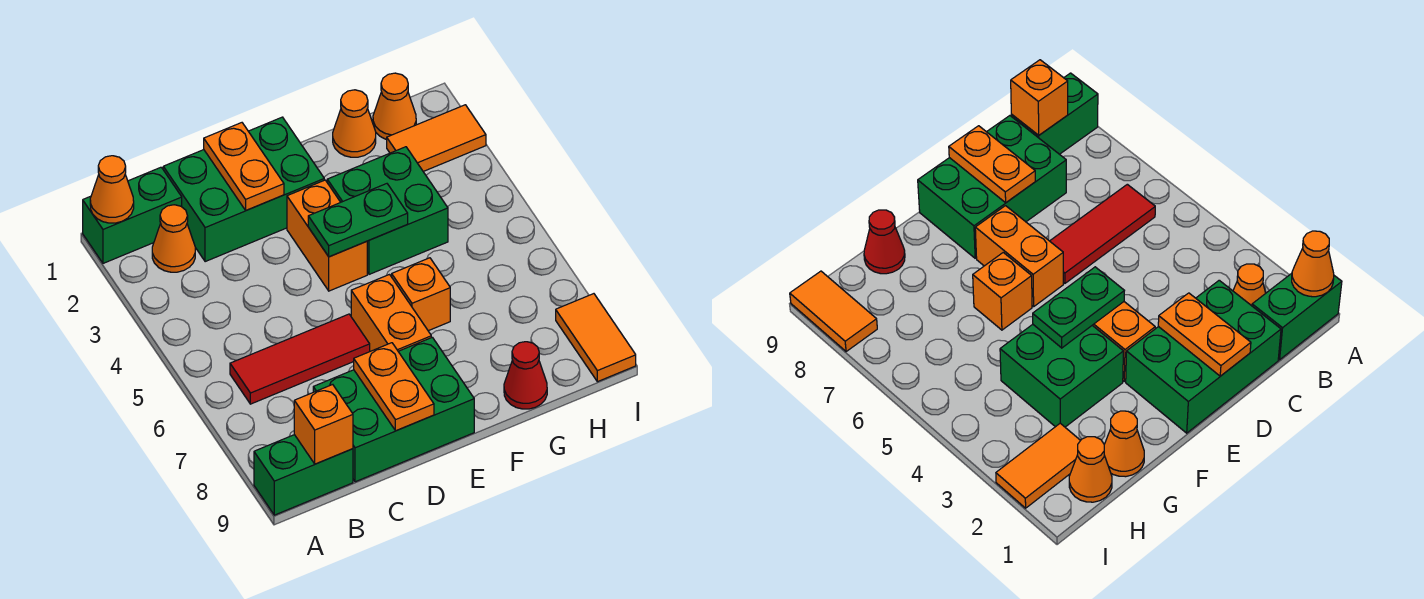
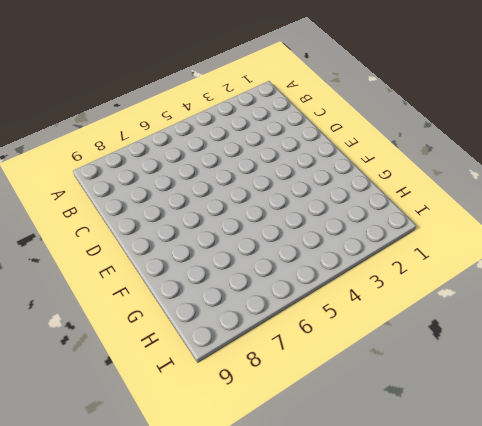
none -> green 1x2 brick [83,167,182,263]
none -> green 1x2 brick [254,435,353,515]
none -> orange 1x1 cone [152,205,195,272]

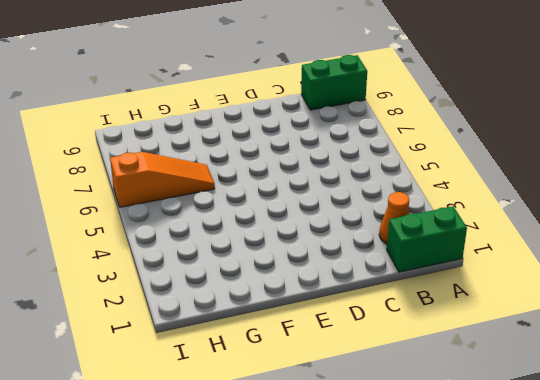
orange 1x3 slope [110,152,215,207] -> none
none -> red 1x3 tile [230,314,370,404]
none -> green 2x3 brick [163,117,324,262]
none -> green 2x3 brick [313,337,474,482]

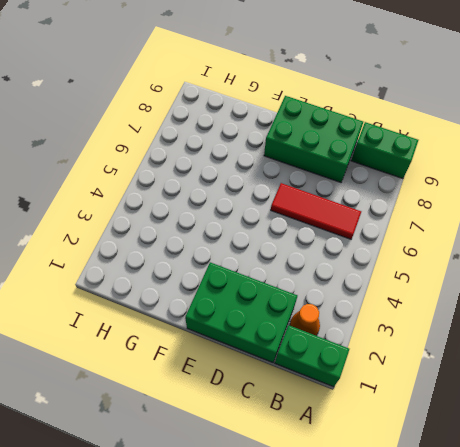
none -> orange 1x2 brick [287,180,367,291]
none -> orange 1x2 brick [351,275,431,351]
none -> green 2x2 brick [327,147,448,274]

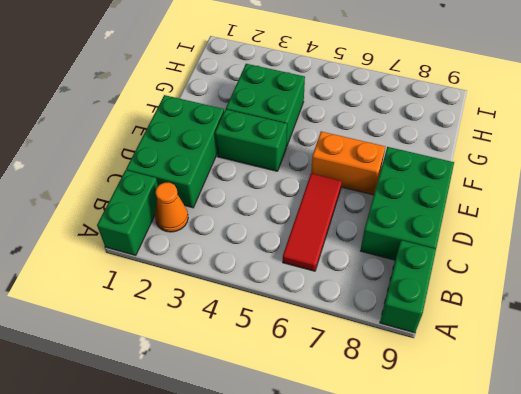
green 1x2 brick [215,109,287,171] -> orange 1x2 brick [287,180,367,291]
none -> orange 1x1 brick [392,258,450,331]
none -> orange 1x1 cone [333,90,376,157]
none -> red 1x1 cone [504,342,547,409]

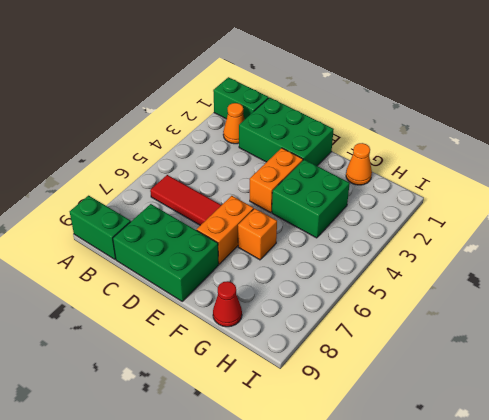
none -> orange 1x1 cone [373,73,416,139]
none -> orange 1x2 tile [387,105,486,172]
none -> orange 1x2 tile [556,294,636,382]

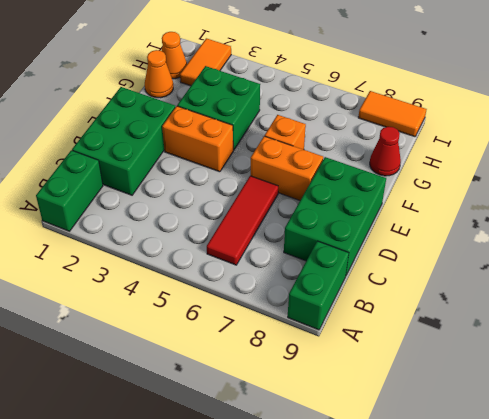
none -> orange 1x1 cone [152,205,195,272]
none -> orange 1x1 cone [90,156,134,223]
none -> orange 1x1 brick [294,385,353,464]

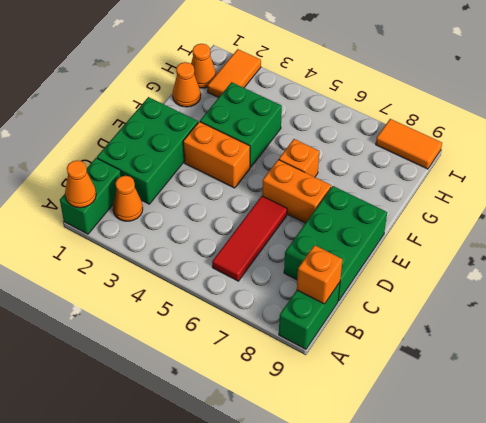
none -> red 1x1 cone [504,342,547,409]
none -> orange 1x2 plate [204,123,284,210]
none -> orange 1x2 plate [354,343,434,431]

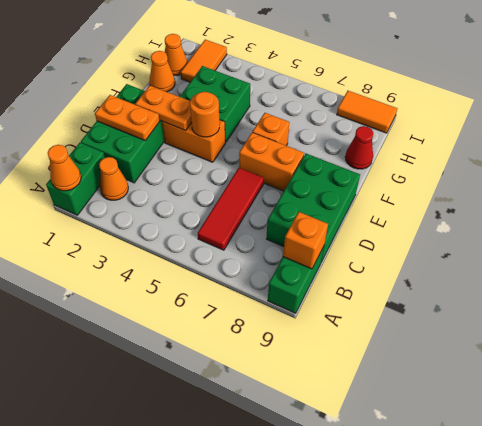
orange 1x2 plate [135,85,192,131] -> orange 1x2 plate moved to [354,343,434,431]
orange 1x1 round brick [190,92,220,137] -> green 1x2 plate [308,184,408,257]

